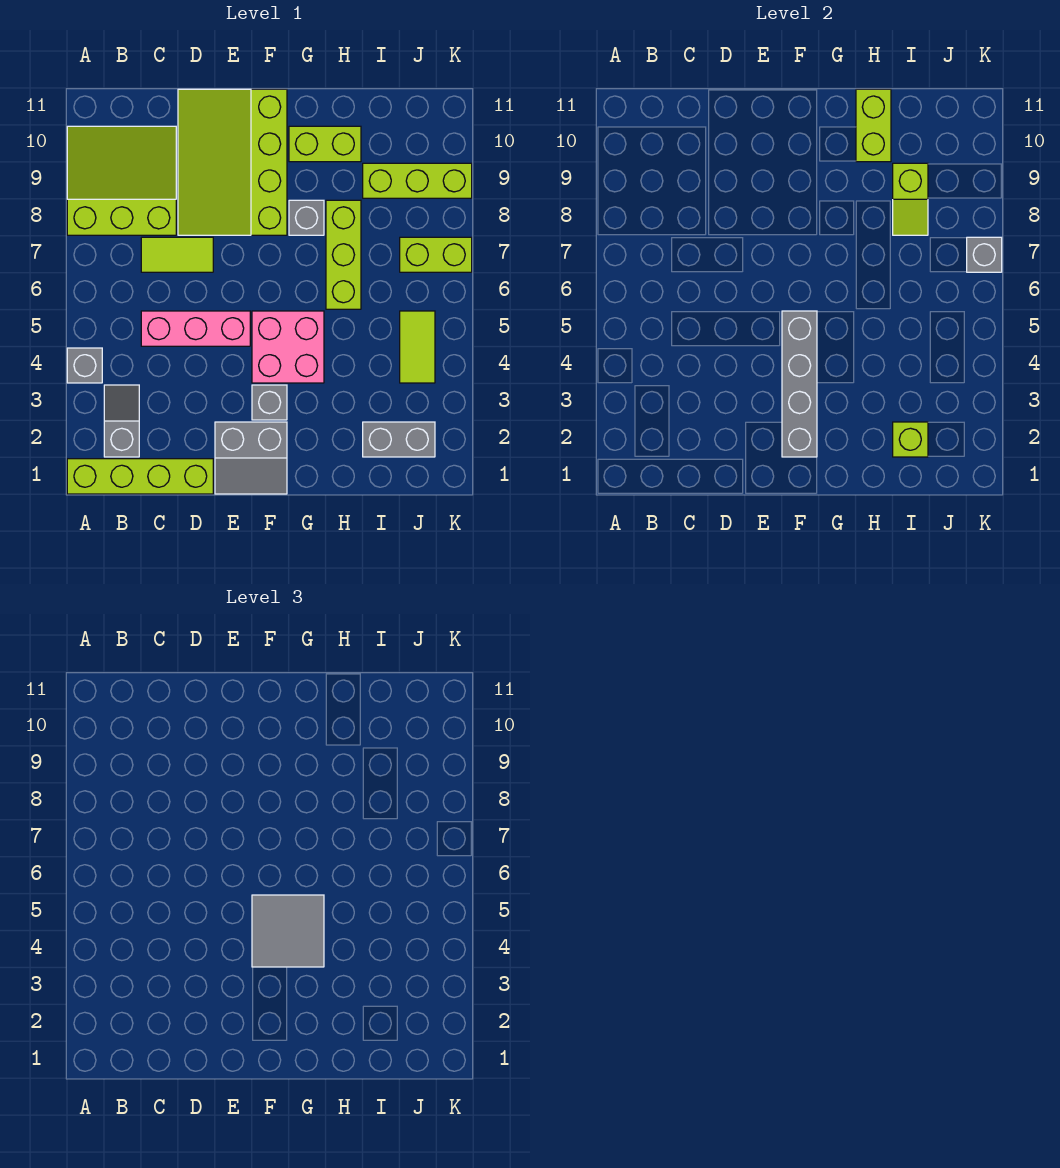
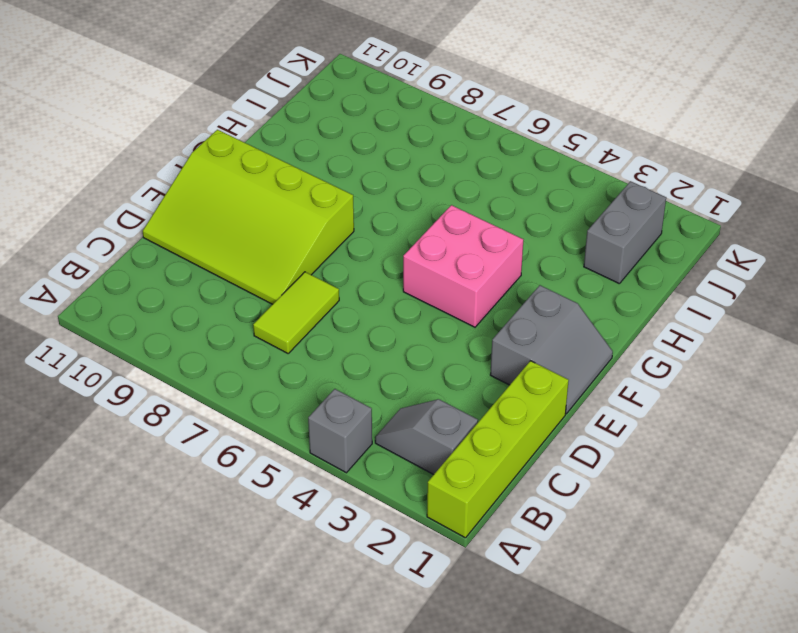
none -> lime 3x3 slope [67,126,176,235]
none -> pink 1x3 brick [141,311,250,346]
none -> grey 1x1 brick [252,385,287,420]

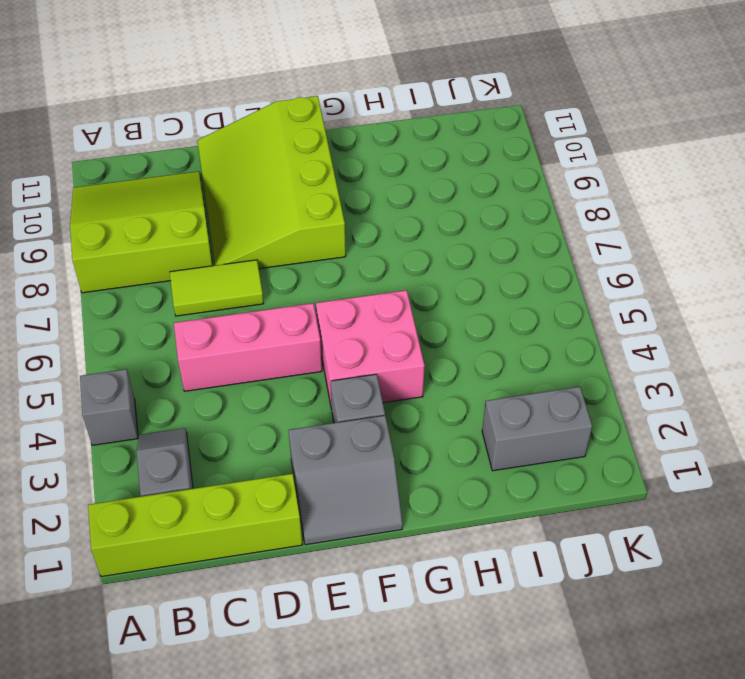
none -> grey 1x1 brick [289,200,324,235]
none -> lime 1x2 brick [289,126,361,162]
none -> lime 1x3 brick [326,200,361,309]

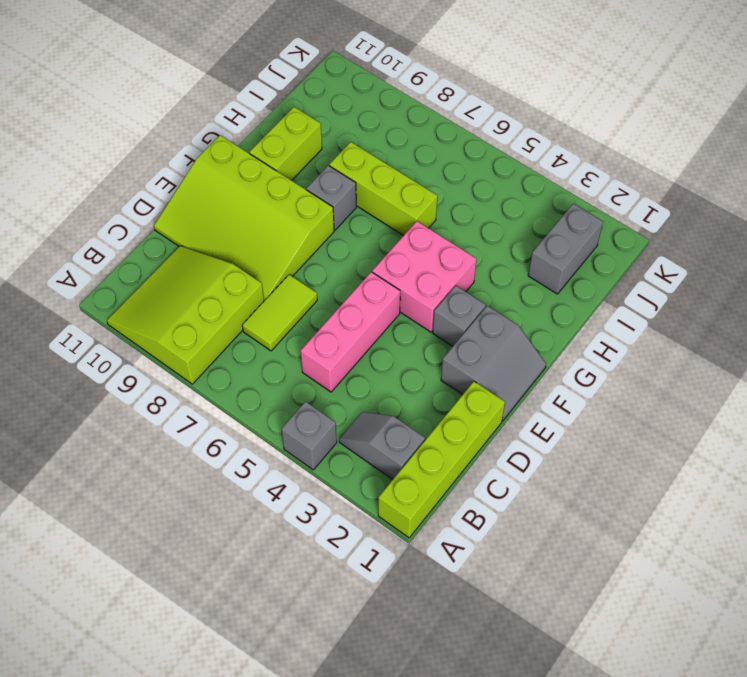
none -> lime 1x3 brick [363,163,472,198]
none -> lime 1x2 tile [400,311,435,383]
none -> lime 1x2 brick [400,237,472,272]

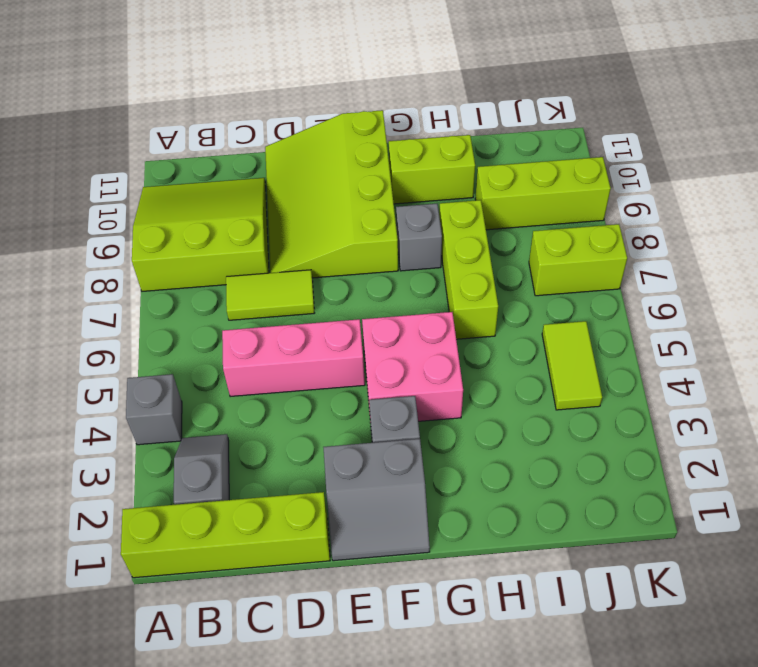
none -> grey 1x2 brick [363,422,435,457]
none -> grey 1x4 brick [782,311,817,457]
none -> lime 1x2 brick [856,89,891,162]

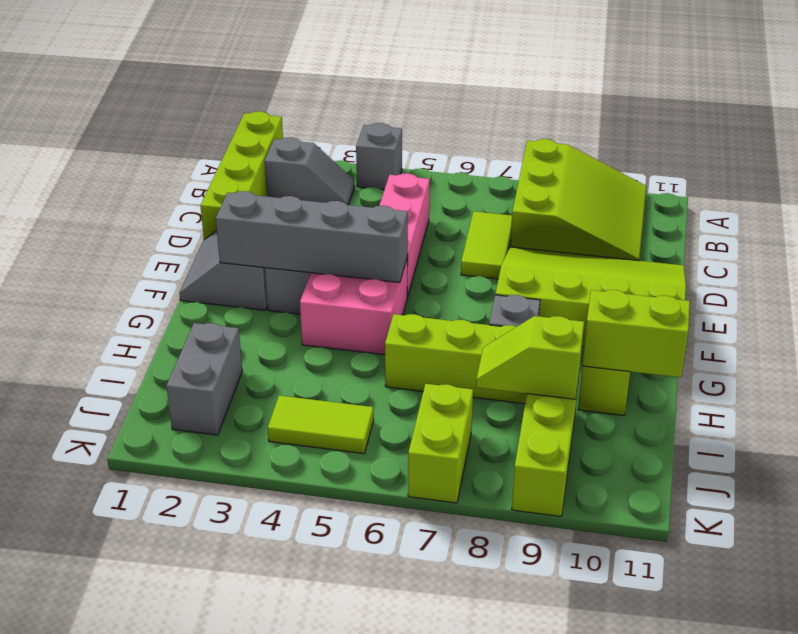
none -> lime 1x1 brick [893,422,928,457]
none -> grey 1x1 brick [967,237,1002,272]
none -> grey 2x2 tile [252,895,324,967]

